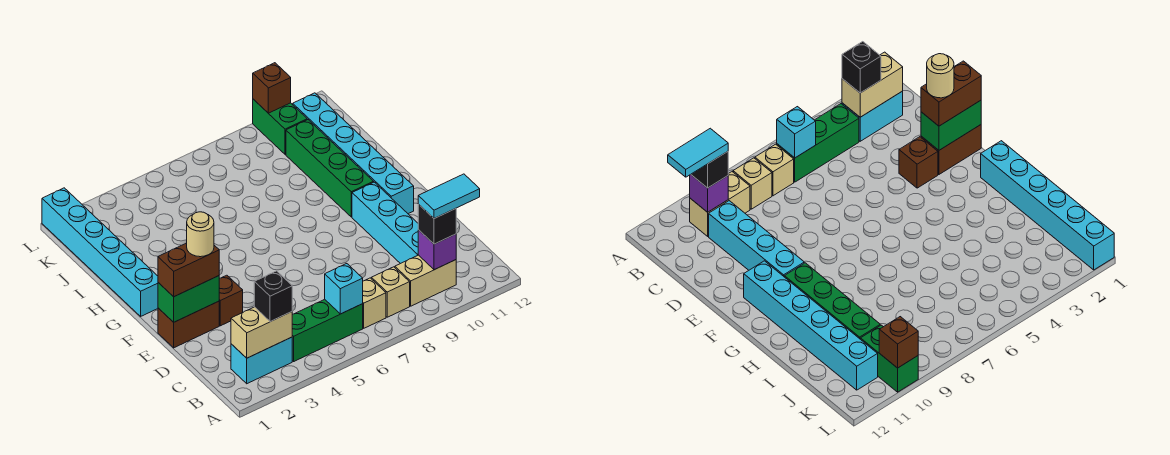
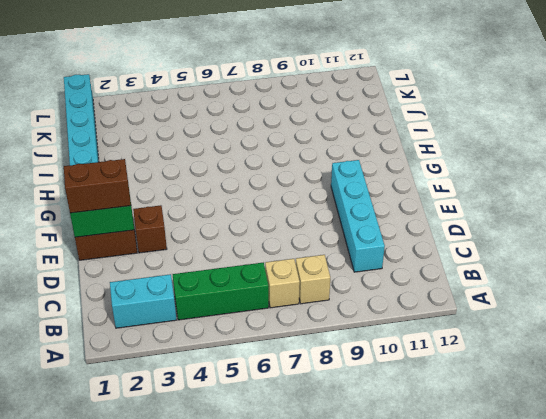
none -> tan 1x2 brick [395,255,456,306]
none -> cyan 1x6 brick [293,93,414,214]
none -> green 1x4 brick [286,120,374,217]

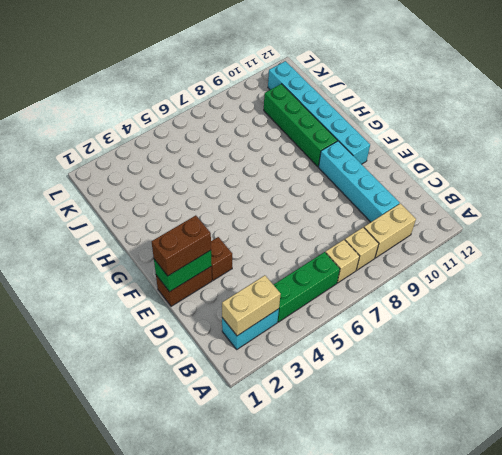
none -> cyan 1x6 brick [42,188,158,316]
none -> green 1x2 brick [253,99,307,154]
none -> cyan 1x1 brick [325,264,363,314]

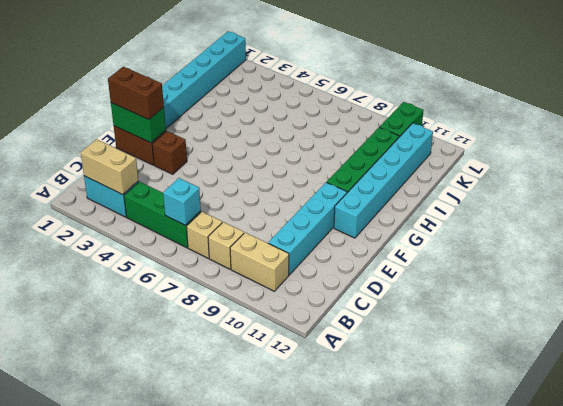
none -> purple 1x1 brick [418,230,456,270]
none -> brown 1x1 brick [253,63,291,113]
none -> black 1x1 brick [254,271,292,322]

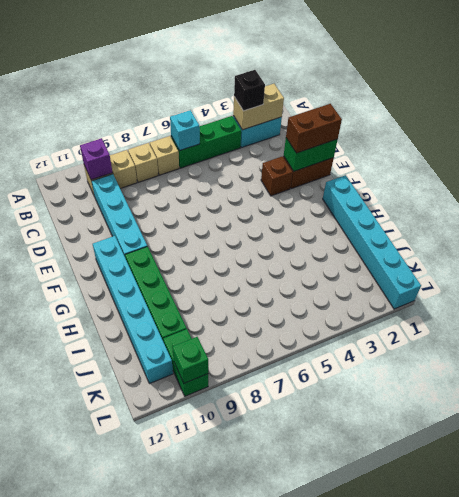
green 1x1 brick [172,337,208,383] -> brown 1x1 brick [253,63,291,113]
none -> black 1x1 brick [418,204,456,244]
none -> cyan 1x2 tile [418,174,480,219]
none -> tan 1x1 round brick [187,212,214,257]

